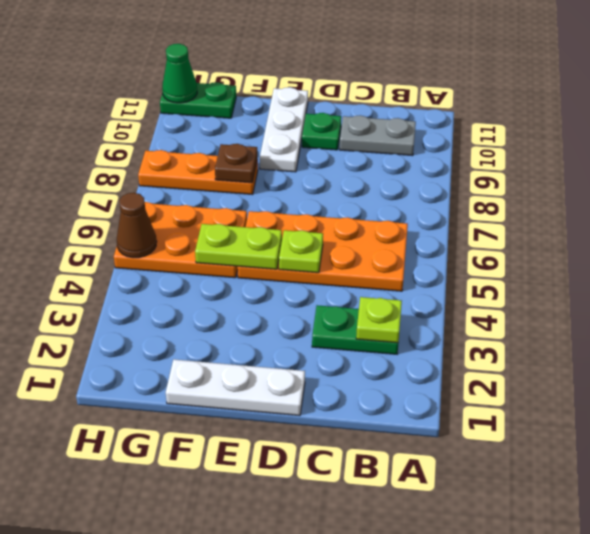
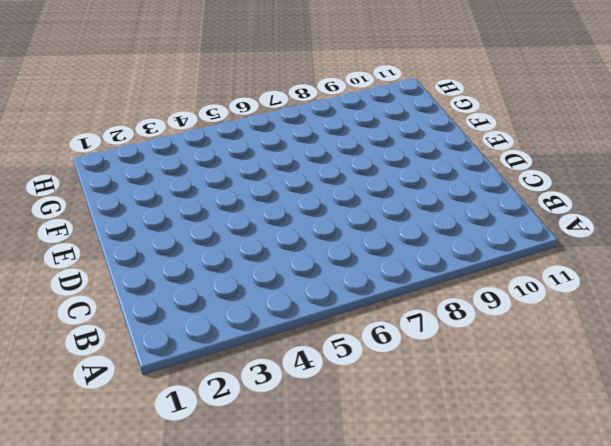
none -> green 1x2 plate [312,305,398,354]
none -> orange 2x4 plate [237,211,408,291]
none -> grey 1x2 plate [340,115,416,156]

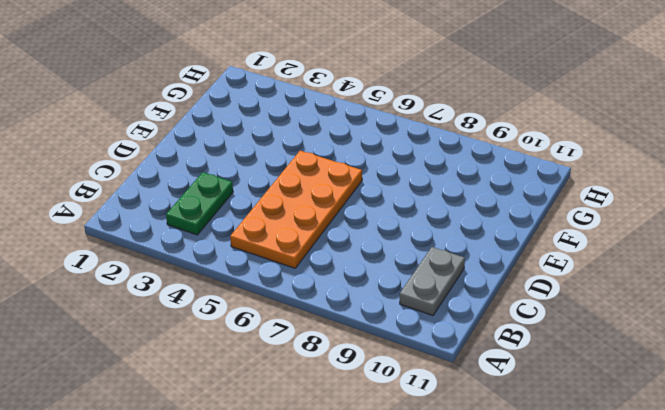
none -> white 1x3 plate [166,359,305,416]
none -> green 1x1 plate [302,113,341,150]
none -> white 1x3 plate [260,87,308,172]

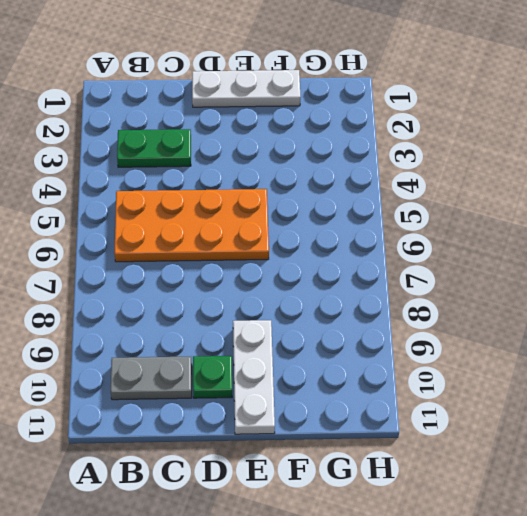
none -> orange 2x3 plate [114,202,247,278]
none -> orange 1x3 plate [138,150,258,195]
none -> green 1x2 plate [160,82,236,118]

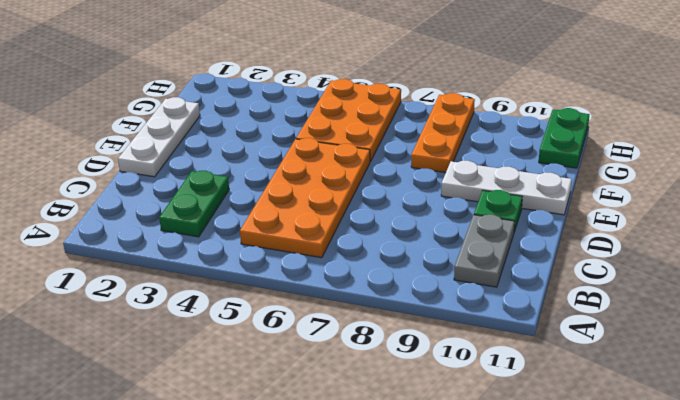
none -> lime 1x1 plate [356,297,402,343]
none -> lime 1x1 plate [279,230,323,273]
none -> lime 1x2 plate [195,224,282,269]

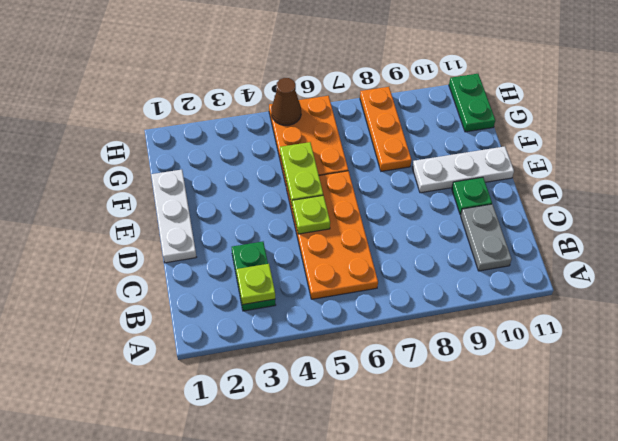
none -> brown 1x1 plate [215,144,257,183]
none -> green 1x1 cone [162,44,197,103]

